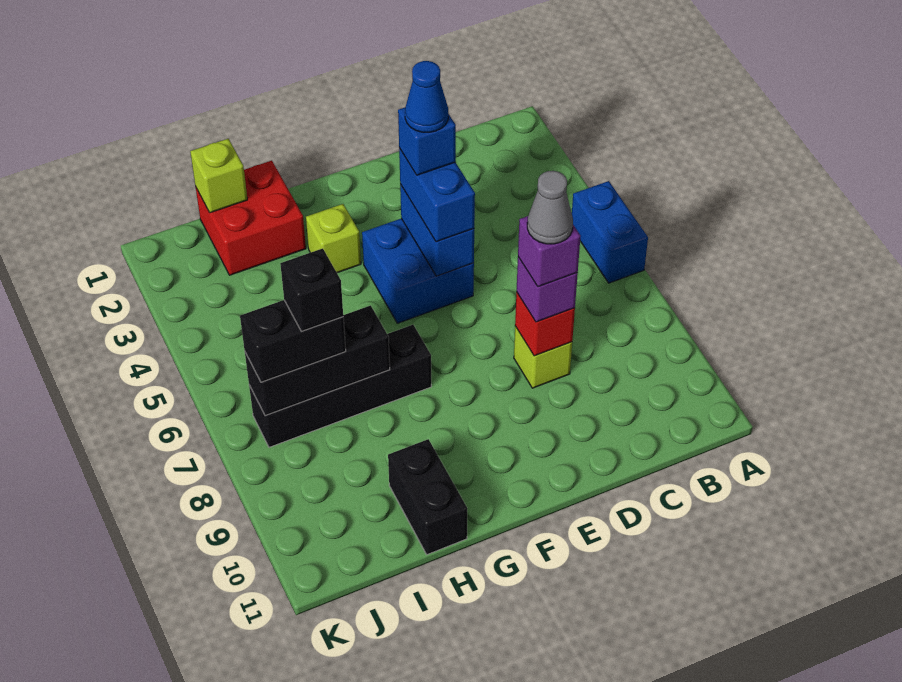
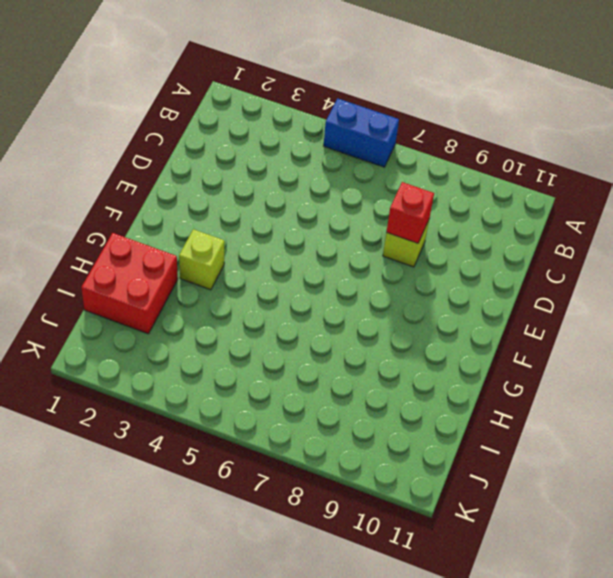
none -> blue 2x2 brick [362,219,474,323]
none -> black 1x4 brick [249,325,431,447]
none -> black 1x2 brick [388,439,467,555]

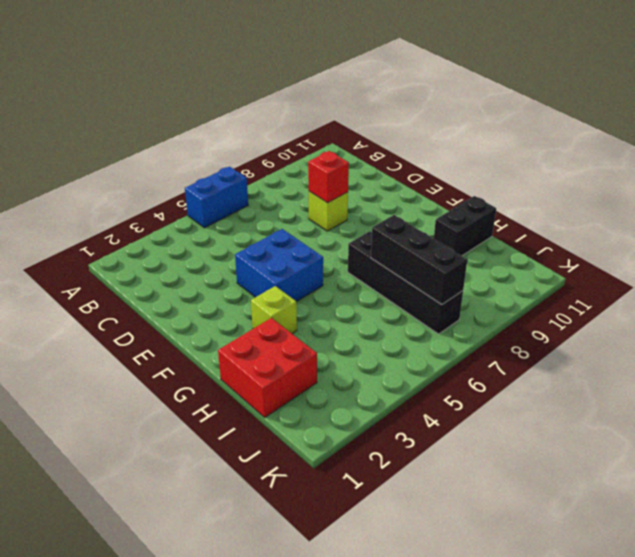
none -> blue 1x2 brick [400,184,474,276]
none -> lime 1x1 brick [190,139,247,213]
none -> purple 1x1 brick [517,257,578,322]

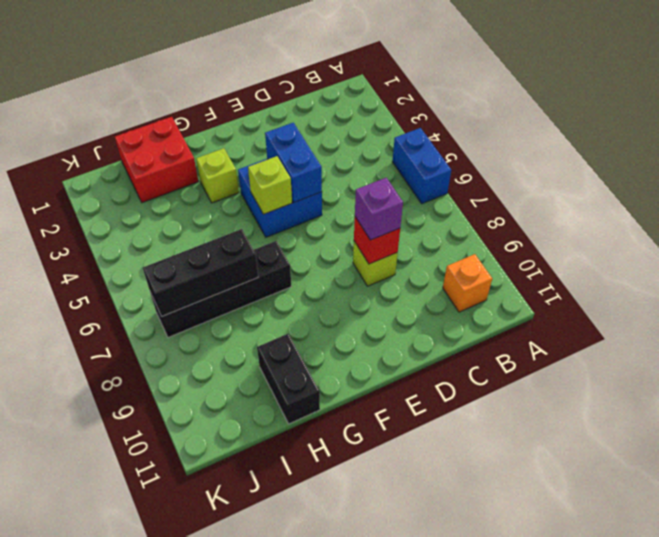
orange 1x1 brick [443,254,492,312] -> none
lime 1x1 brick [248,156,292,214] -> lime 1x1 brick moved to [190,139,247,213]
none -> blue 1x2 brick [399,148,475,242]
none -> black 1x2 brick [240,300,346,382]
none -> purple 1x1 brick [518,216,580,287]

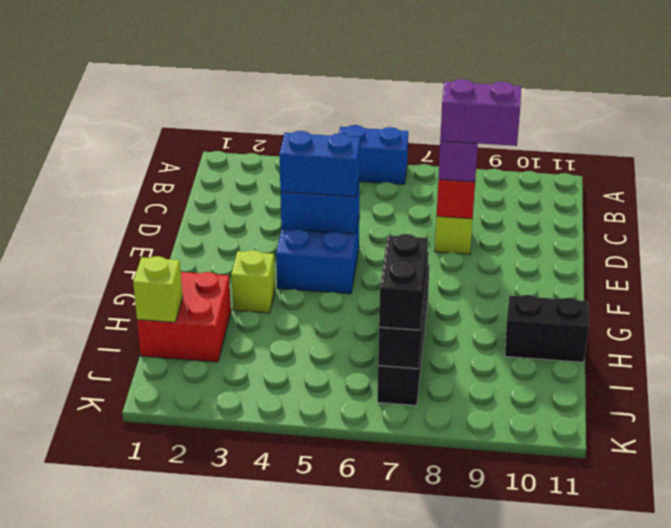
purple 1x2 brick [440,79,521,146] -> purple 1x1 brick [518,216,580,287]
none -> blue 1x1 brick [398,108,456,175]
none -> black 1x1 brick [280,248,343,331]
none -> grey 1x1 cone [527,171,573,244]

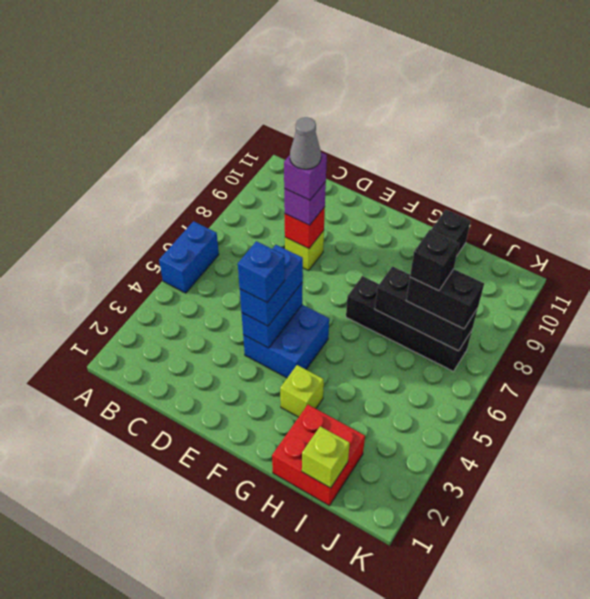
none -> blue 1x1 cone [405,61,448,132]

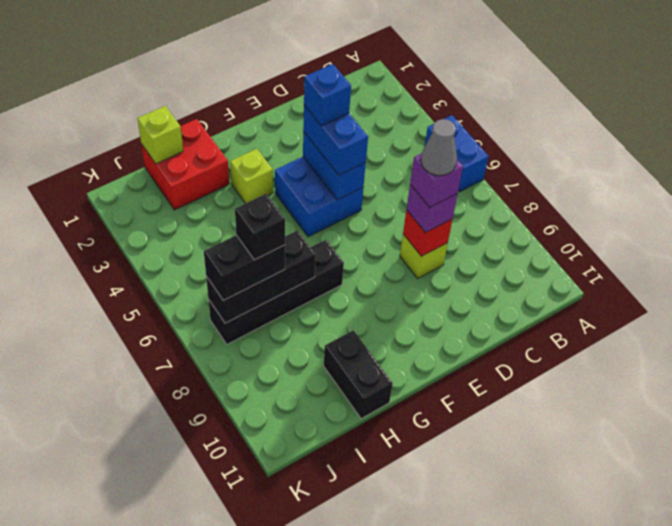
none -> blue 1x1 cone [405,61,448,132]

